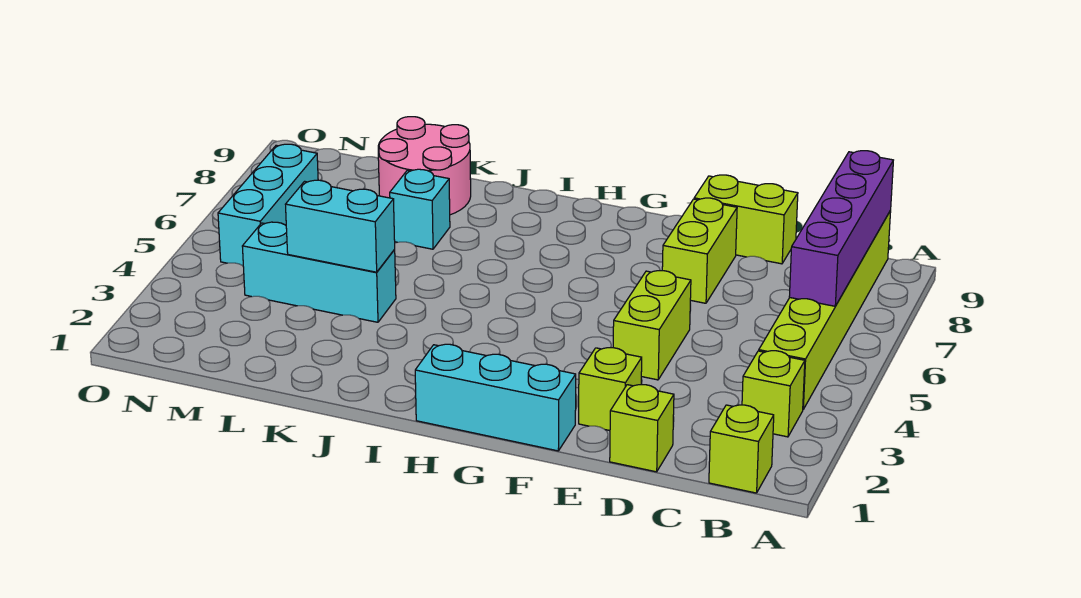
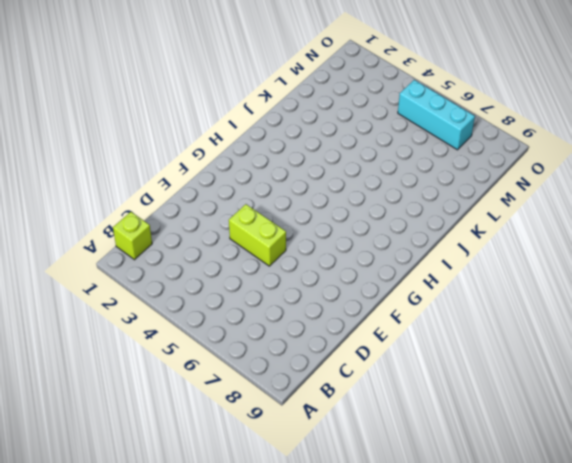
none -> lime 1x1 brick [742,351,805,437]
none -> lime 1x6 brick [759,211,891,409]
none -> lime 1x1 brick [610,385,674,472]

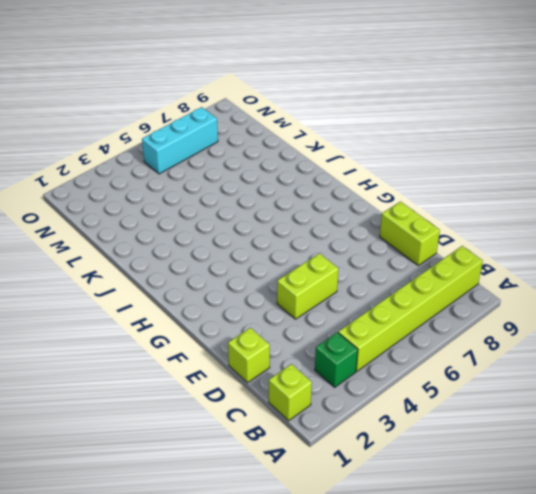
green 1x1 brick [315,332,358,387] -> lime 1x1 brick [742,351,805,437]
none -> lime 1x1 brick [579,348,642,431]
none -> lime 1x2 brick [662,198,737,303]
none -> cyan 1x3 brick [415,344,576,451]

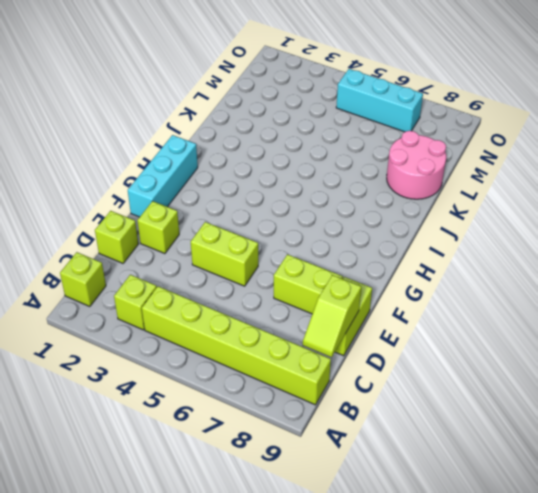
lime 1x2 slope [303,275,361,357] -> none
none -> cyan 1x3 brick [242,222,396,322]
none -> cyan 1x1 brick [390,169,450,249]
none -> purple 1x4 brick [789,151,893,306]

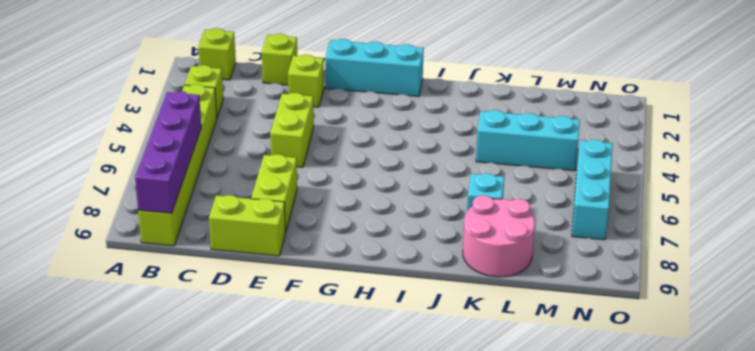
none -> cyan 1x2 brick [285,180,395,272]

